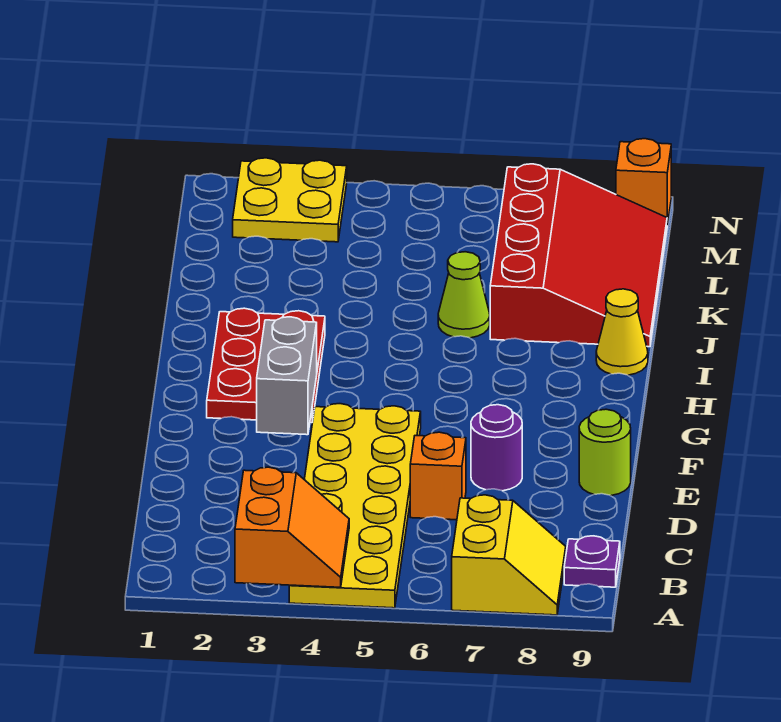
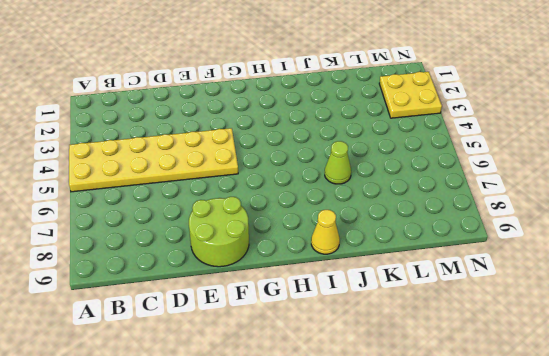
lime 2x2 round brick [189,197,249,267] -> lime 1x1 round brick [579,409,631,496]
none -> yellow 2x2 slope [452,495,566,615]
none -> purple 1x1 plate [564,536,620,587]
none -> orange 1x1 brick [410,432,466,520]

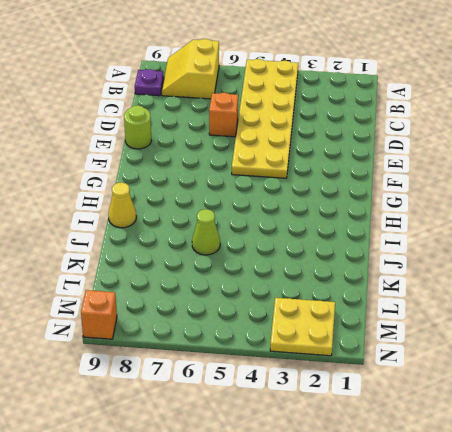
none -> purple 1x1 round brick [471,405,522,491]
none -> red 2x3 plate [207,308,325,423]
none -> red 3x4 slope [490,164,667,347]

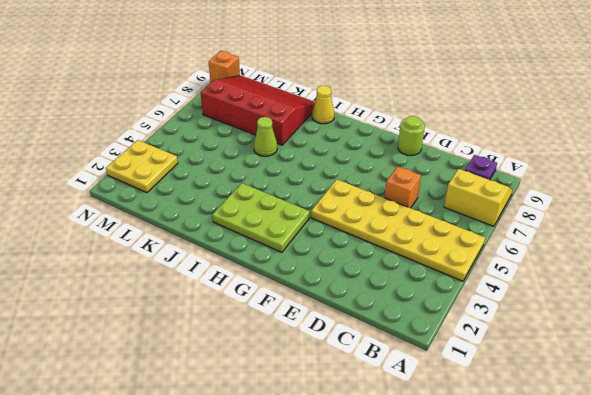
lime 2x3 plate [212,183,309,252] -> red 2x3 plate [207,308,325,423]
none -> purple 1x1 round brick [471,405,522,491]
none -> orange 2x2 slope [235,467,349,587]
none -> grey 1x2 brick [257,317,317,435]

